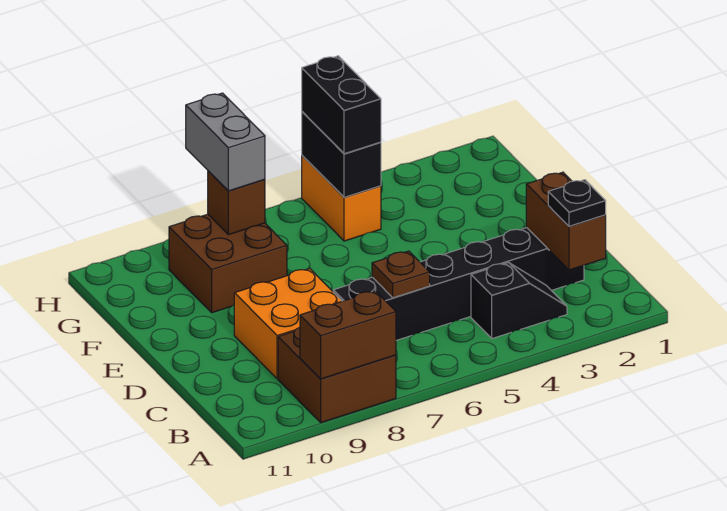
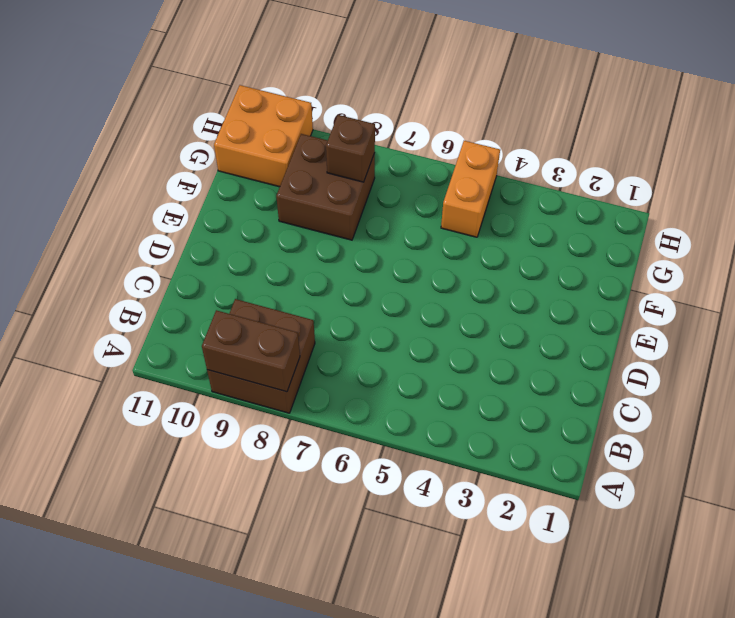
orange 2x2 brick [214,85,313,187] -> orange 2x2 brick moved to [234,269,342,379]
none -> black 1x2 slope [471,262,567,338]
none -> black 1x6 brick [333,228,584,340]
none -> brown 1x2 brick [526,172,606,270]

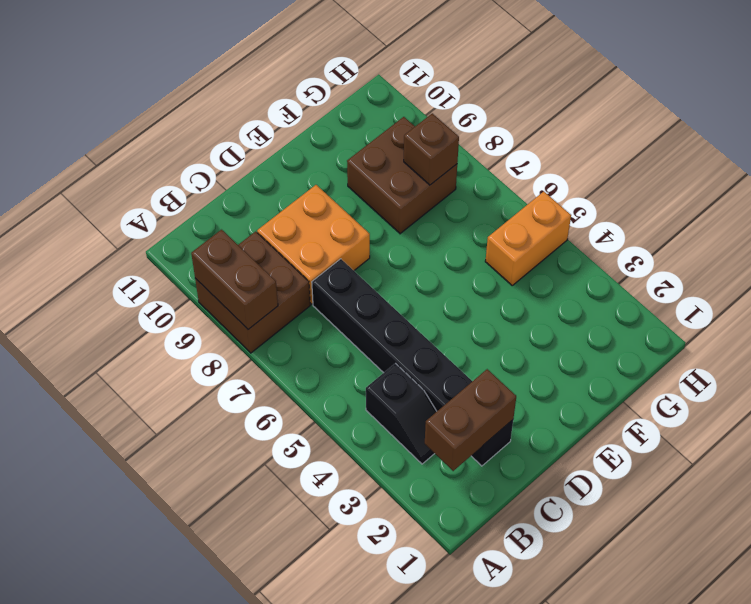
none -> brown 1x1 plate [372,251,430,298]
none -> black 1x2 brick [302,112,381,197]
none -> black 1x1 plate [548,180,606,226]

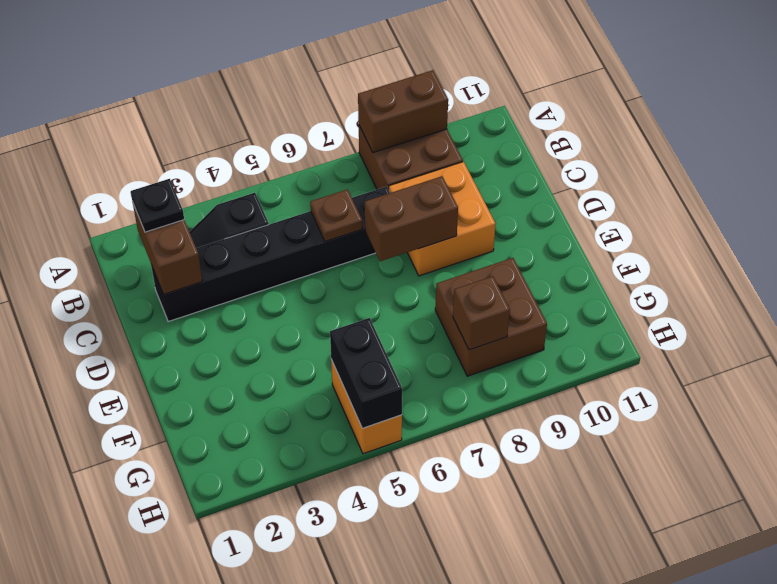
brown 1x2 brick [365,176,458,261] -> none
none -> black 1x2 brick [302,56,381,154]
none -> grey 1x2 brick [186,93,265,191]

